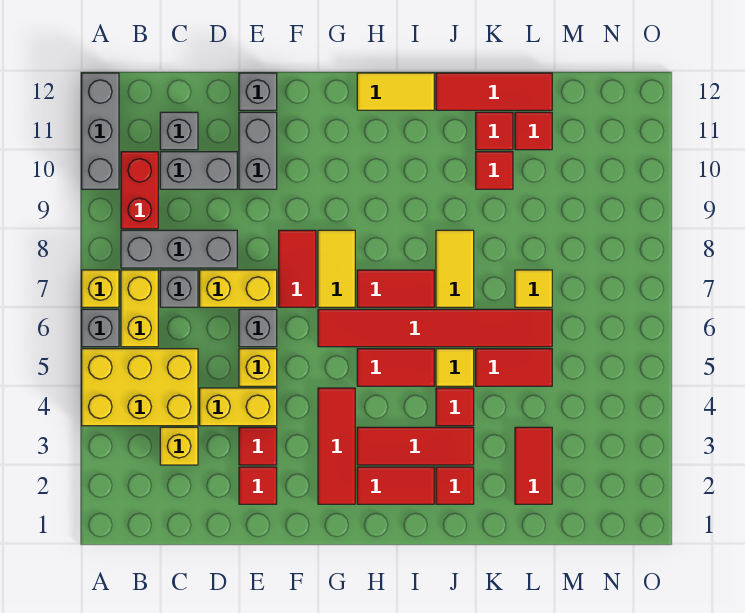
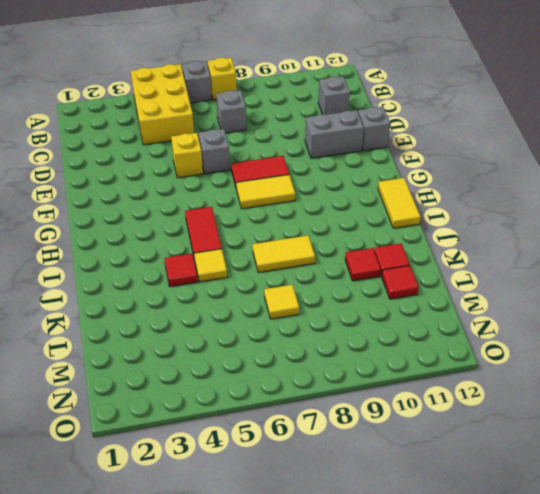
none -> grey 1x3 brick [82,73,119,189]
none -> yellow 1x2 brick [121,270,158,347]
none -> grey 1x3 brick [121,230,237,268]
none -> red 1x2 brick [121,152,158,229]

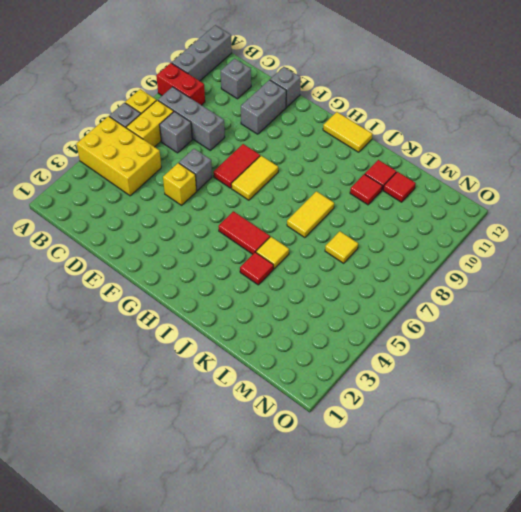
red 1x2 brick [156,63,205,105] -> red 1x2 brick turned to [121,152,158,229]
none -> yellow 1x1 brick [160,427,198,465]
none -> grey 1x2 brick [160,152,237,189]
none -> yellow 1x2 brick [200,388,277,426]
none -> yellow 1x2 brick [200,270,277,307]

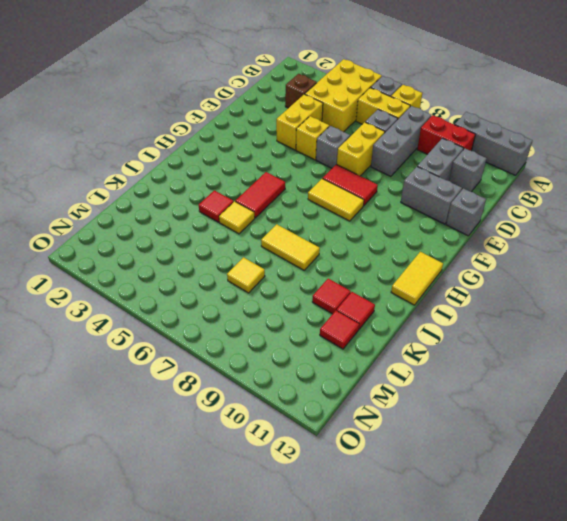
brown 1x1 brick [285,74,317,108] -> yellow 1x1 brick [160,427,198,465]
none -> red 1x1 tile [239,467,277,504]
none -> red 1x1 tile [239,427,277,465]
none -> red 1x3 tile [318,388,355,504]
none -> red 1x6 tile [318,309,552,347]

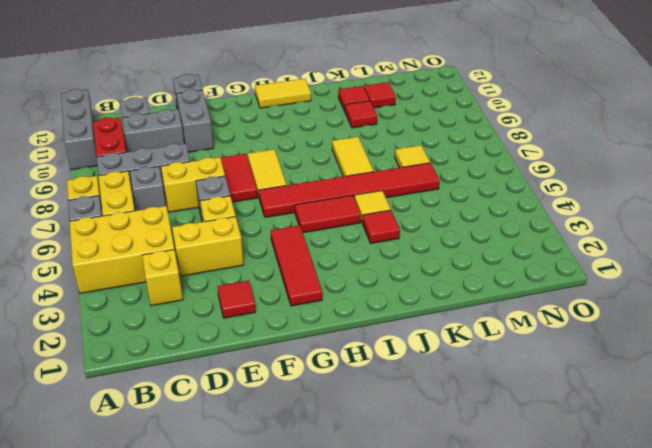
none -> red 1x1 tile [239,427,277,465]
none -> red 1x2 tile [357,467,434,504]
none -> red 1x3 tile [357,427,474,465]
none -> red 1x2 tile [357,270,434,307]

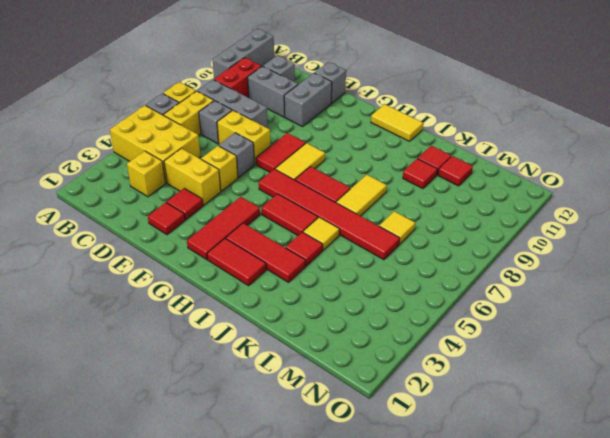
none -> red 1x1 tile [436,467,474,504]
none -> red 1x3 tile [436,73,552,110]
none -> red 1x2 tile [476,349,552,386]
none -> red 1x2 tile [515,427,552,504]

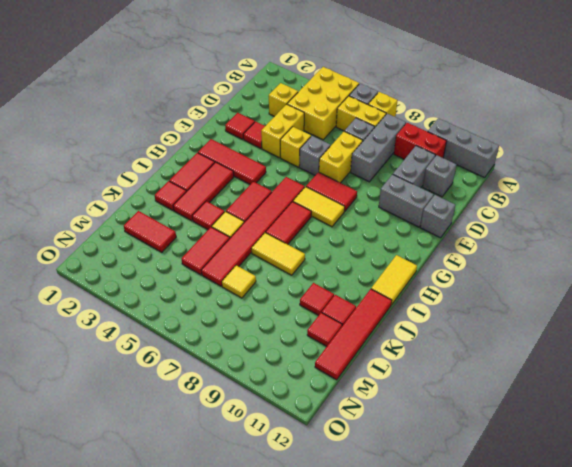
red 1x4 tile [315,289,392,380] -> red 1x3 tile [436,73,552,110]

